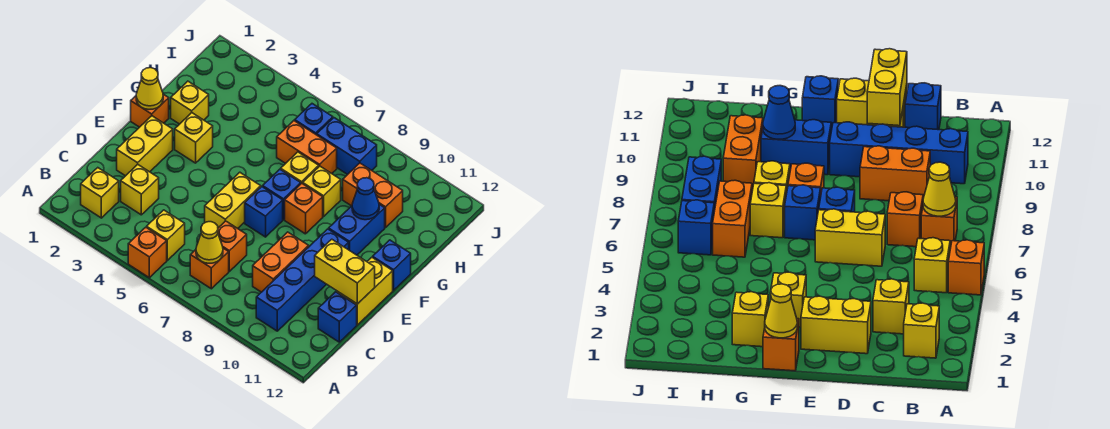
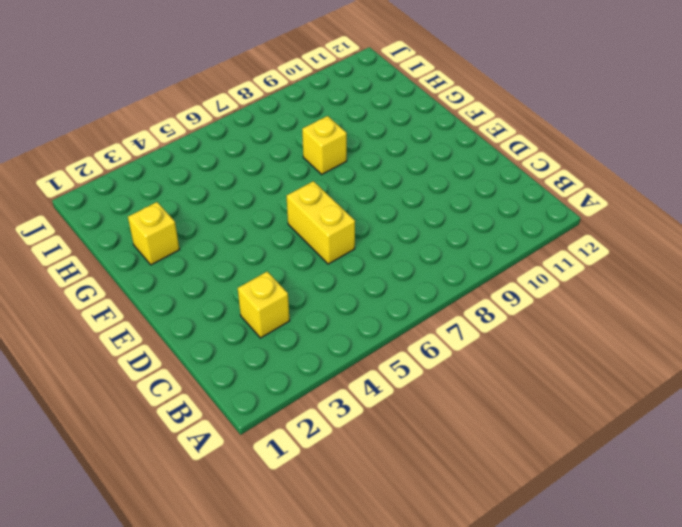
none -> orange 1x1 brick [128,227,167,278]
none -> yellow 1x1 brick [81,168,119,218]
none -> yellow 1x1 brick [147,210,185,260]
none -> orange 1x1 brick [190,248,229,289]

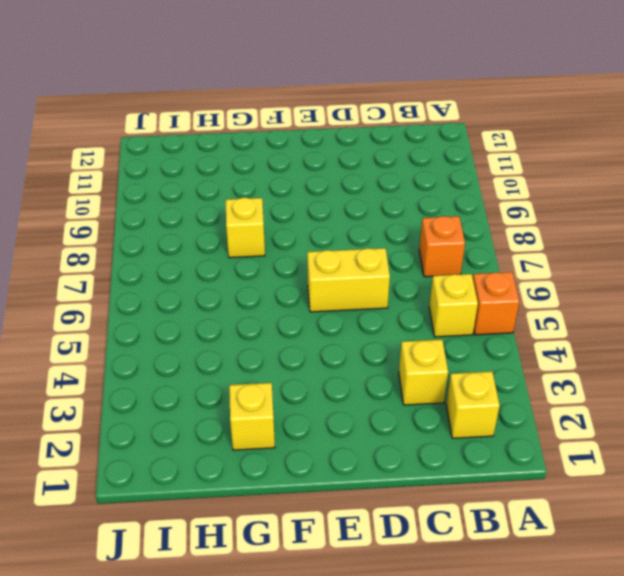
none -> blue 1x4 brick [256,229,349,331]
none -> orange 1x1 brick [218,221,247,271]
none -> orange 1x2 brick [253,232,309,292]
none -> blue 1x1 brick [318,292,357,342]

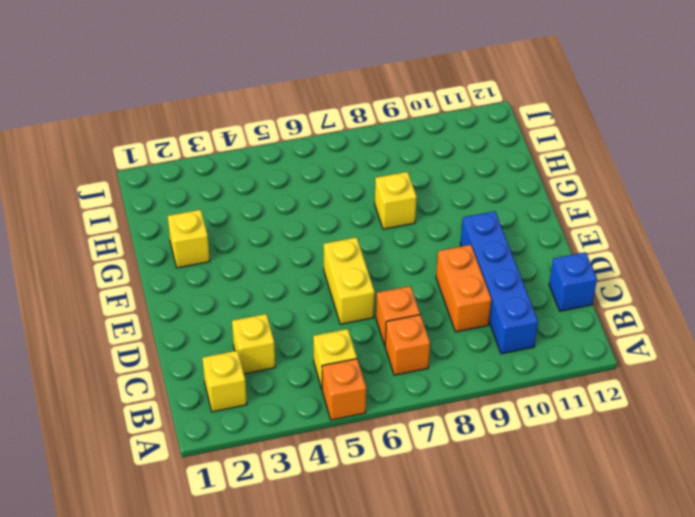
none -> yellow 1x2 brick [117,116,173,176]
none -> yellow 1x2 brick [337,257,393,325]
none -> blue 1x1 brick [245,187,283,237]
none -> orange 1x1 brick [131,94,169,127]

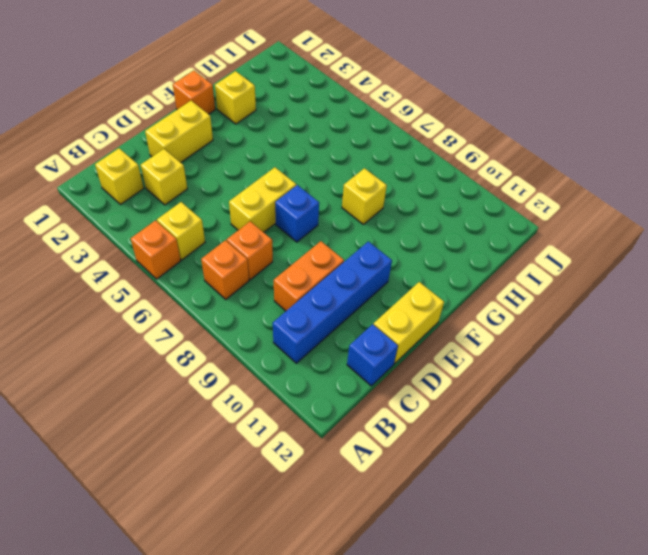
none -> yellow 1x1 brick [175,113,213,163]
none -> blue 1x1 brick [263,169,301,220]
none -> orange 1x1 brick [285,184,323,234]
none -> blue 1x2 brick [329,204,385,255]

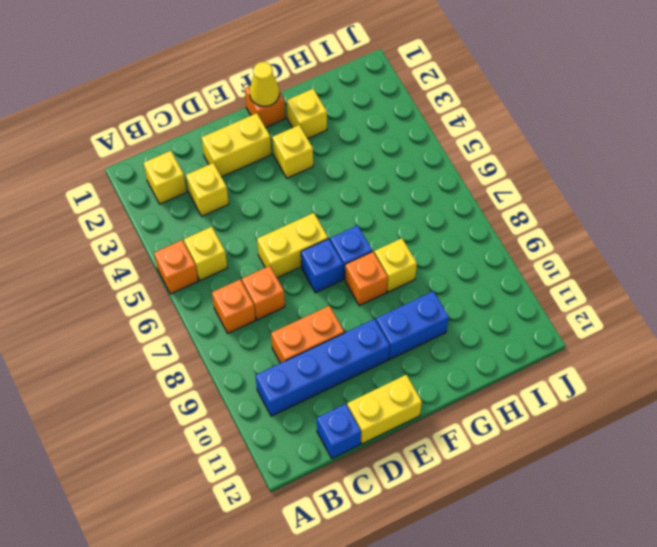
none -> blue 1x1 brick [373,240,411,290]
none -> yellow 1x1 brick [281,152,319,184]
none -> orange 1x2 brick [277,121,337,174]
none -> orange 1x2 brick [343,163,403,228]

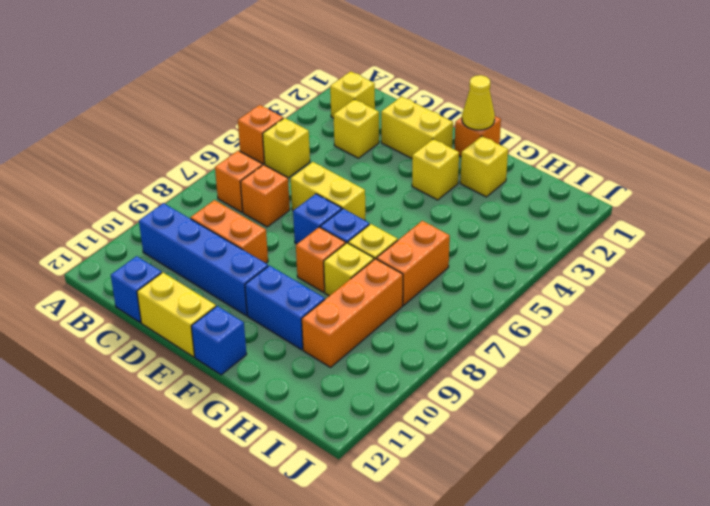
orange 1x3 brick [302,259,403,367] -> orange 1x2 brick [343,163,403,228]
none -> blue 1x1 brick [295,104,333,135]
none -> blue 1x2 brick [317,118,377,175]
none -> yellow 1x1 cone [196,222,223,263]
none -> yellow 1x2 brick [315,239,375,304]

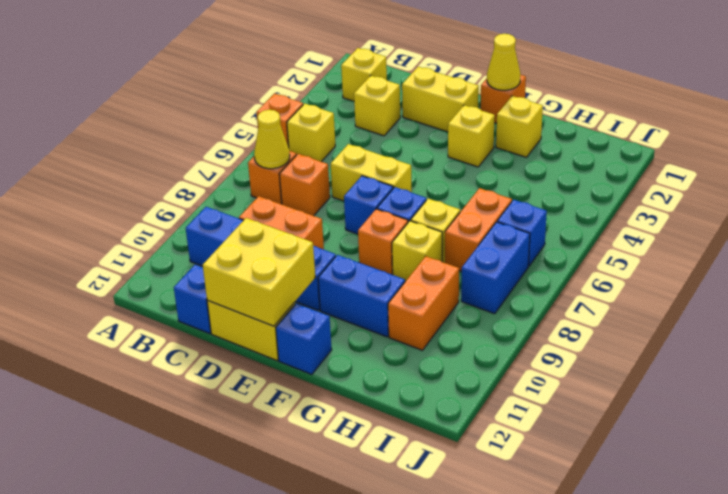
yellow 2x2 brick [203,218,315,326] -> yellow 1x2 brick [315,239,375,304]
none -> blue 1x1 cone [352,178,379,220]

